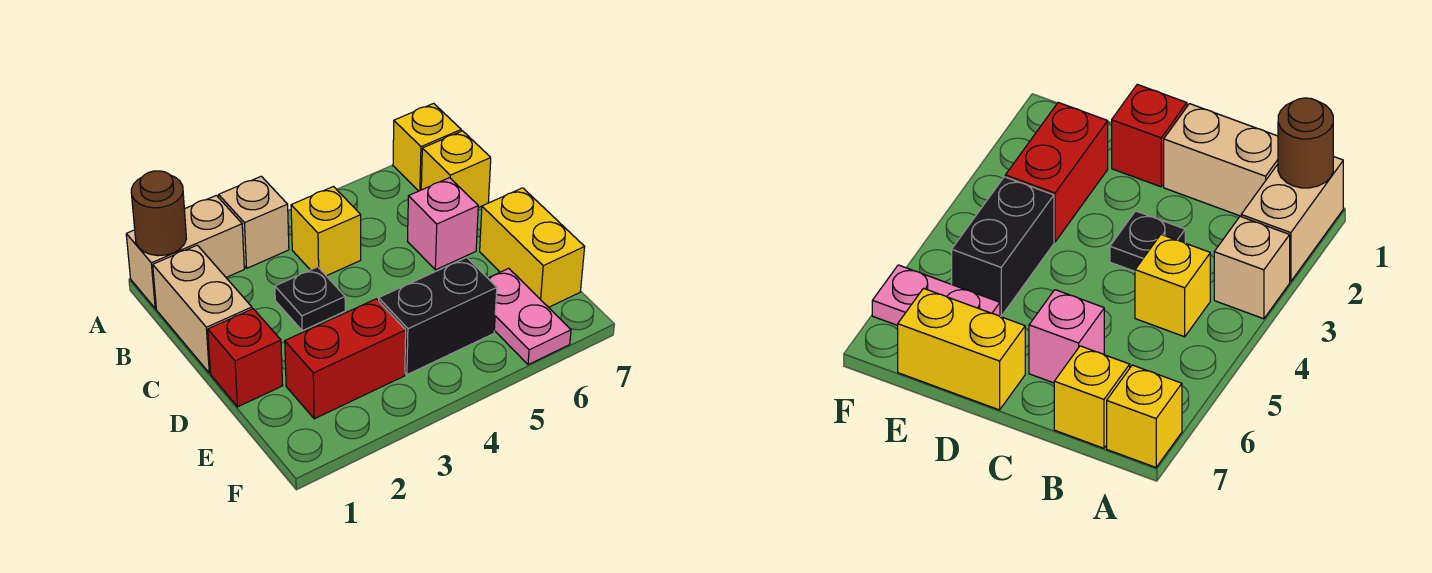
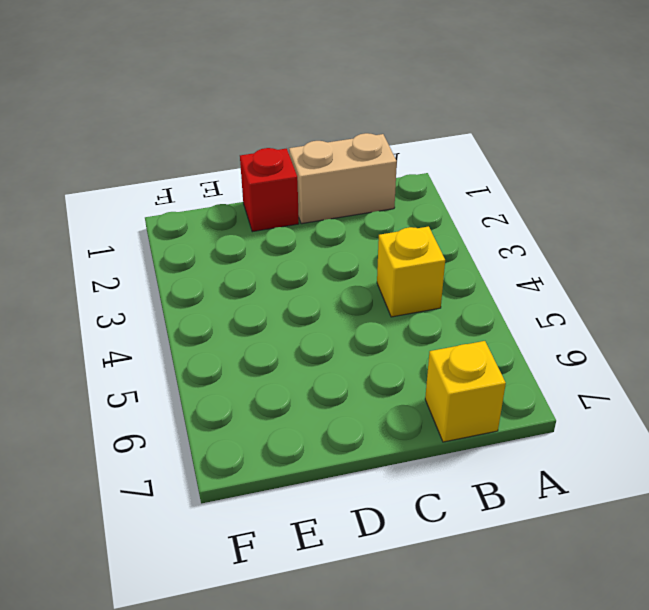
none -> tan 1x2 brick [126,195,244,309]
none -> tan 1x1 brick [219,176,289,268]
none -> yellow 1x1 brick [393,103,461,191]

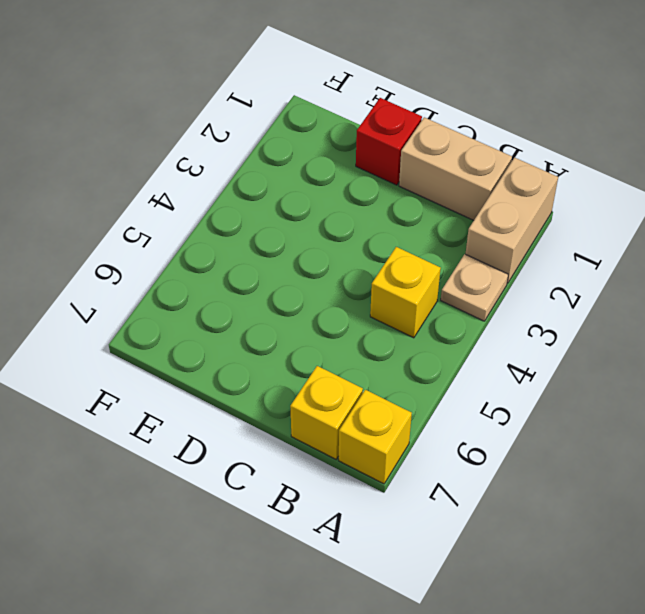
tan 1x1 plate [441,254,508,321] -> tan 1x1 brick [219,176,289,268]
none -> black 1x1 plate [275,267,345,331]
none -> pink 1x1 brick [408,178,478,270]
none -> yellow 1x2 brick [480,188,585,307]

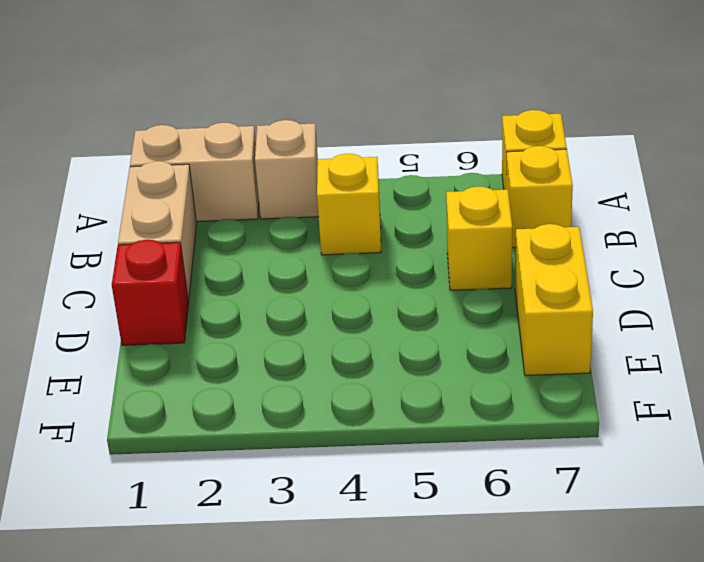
yellow 1x1 brick [446,187,512,290] -> pink 1x1 brick [408,178,478,270]
none -> black 1x1 plate [275,267,345,331]
none -> red 1x2 brick [285,299,406,419]
none -> black 1x2 brick [379,257,497,375]

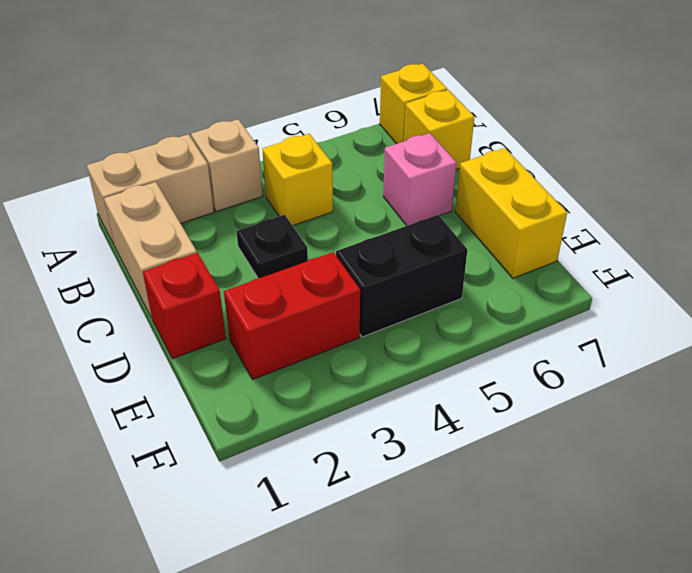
none -> pink 1x2 plate [488,268,571,365]
none -> brown 1x1 round brick [131,171,186,256]

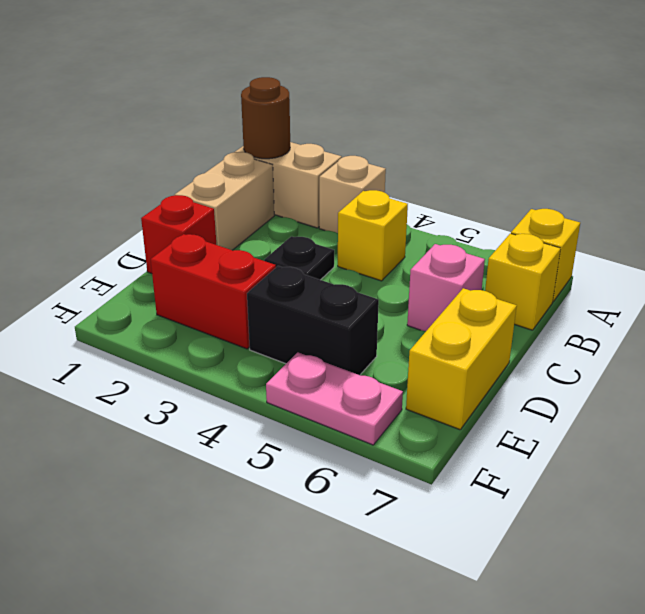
pink 1x2 plate [266,352,403,445] -> pink 1x2 plate turned to [488,268,571,365]

